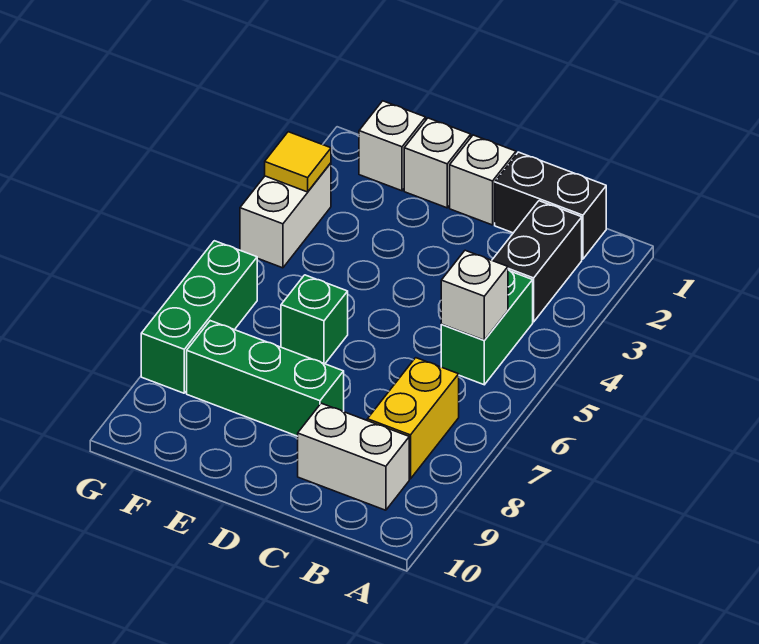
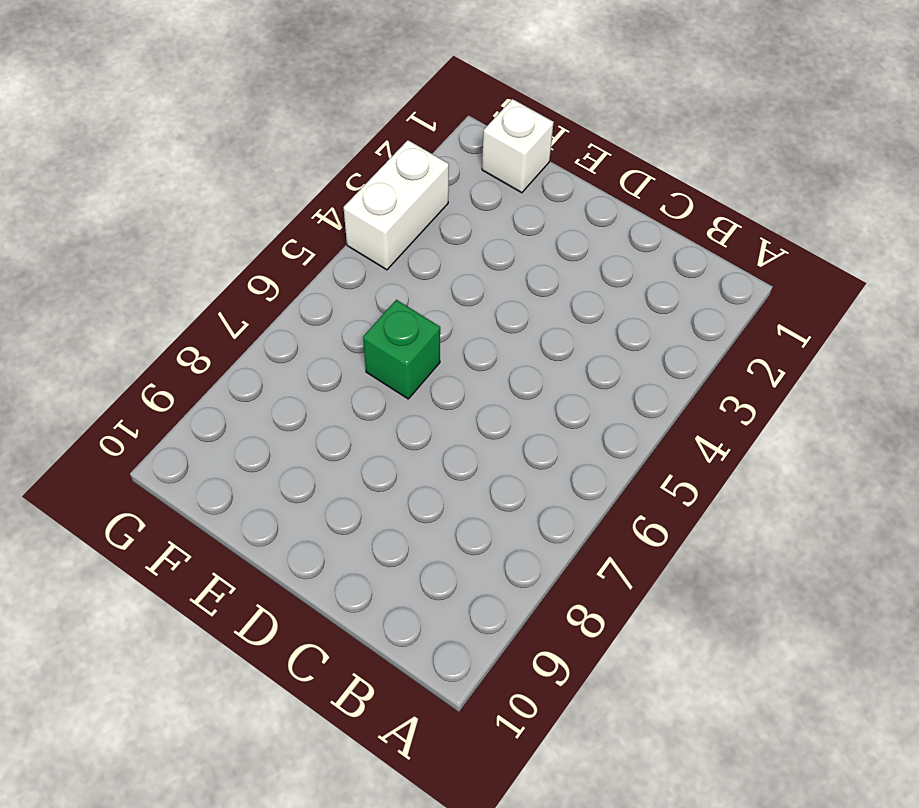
none -> black 1x2 brick [495,152,606,259]
none -> black 1x2 brick [492,201,582,322]
none -> green 1x2 brick [441,270,533,385]

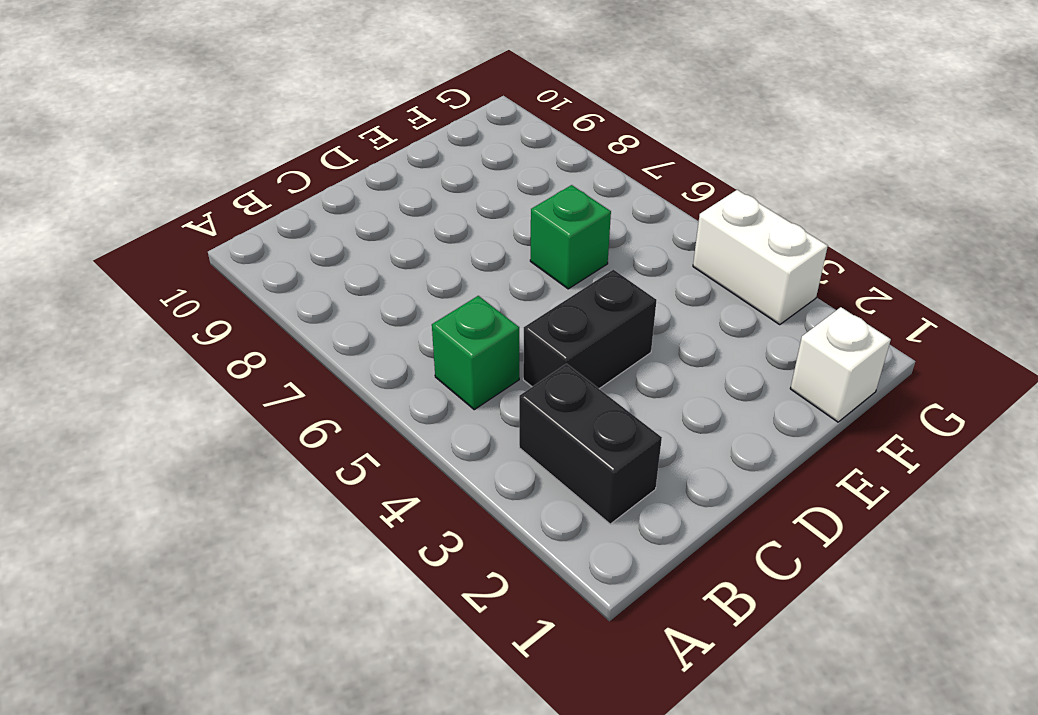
green 1x1 brick [432,296,519,410] -> green 1x2 brick [441,270,533,385]
black 1x2 brick [523,270,657,389] -> black 1x2 brick moved to [495,152,606,259]
none -> yellow 1x2 brick [367,358,459,479]
none -> white 1x2 brick [298,403,409,510]
none -> white 1x1 brick [450,135,516,225]

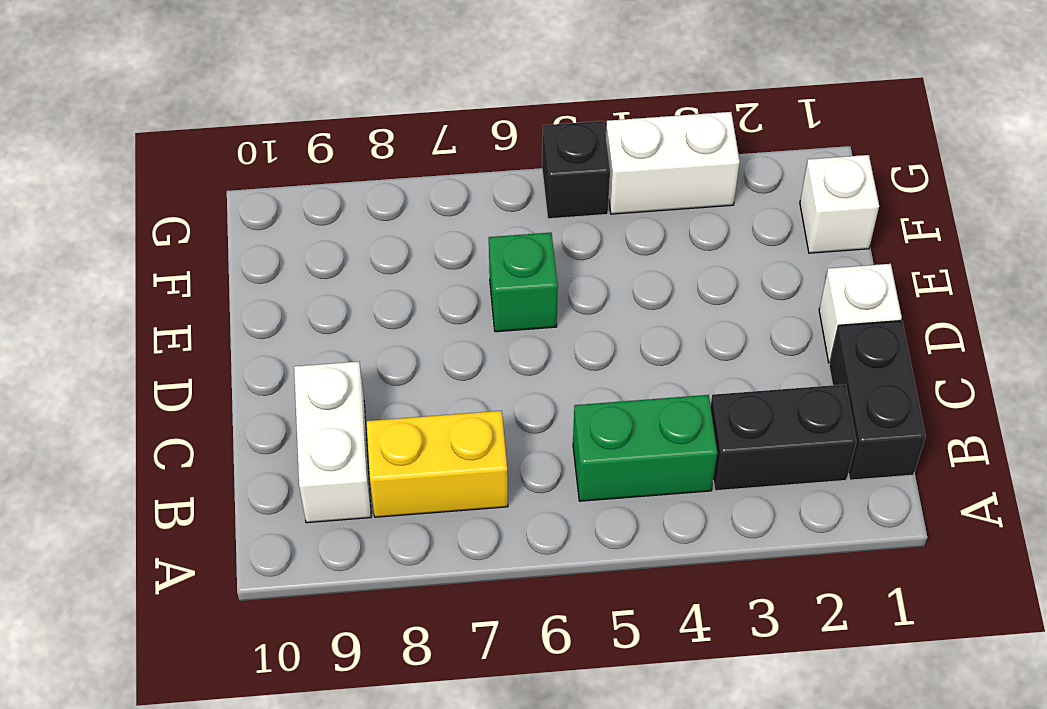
black 1x1 brick [542,121,610,219] -> none
none -> green 1x3 brick [187,321,344,436]
none -> white 1x1 brick [404,118,471,208]
none -> green 1x3 brick [141,241,257,393]

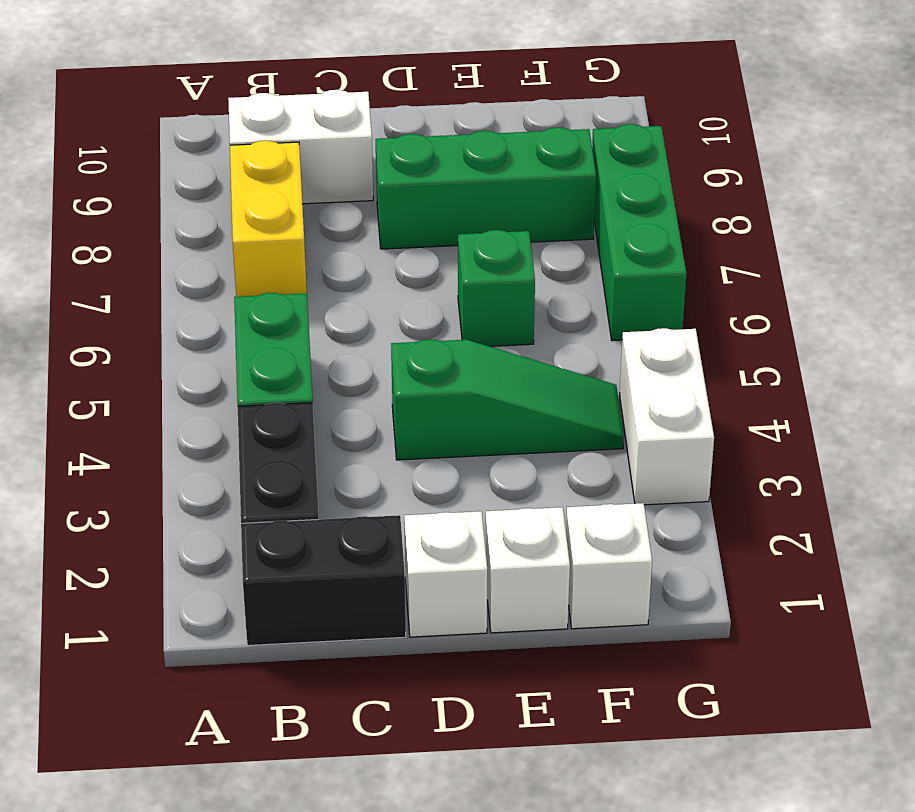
green 1x3 slope [391,339,624,460] -> none
none -> white 1x1 brick [441,250,508,340]
none -> yellow 1x1 tile [265,132,331,192]

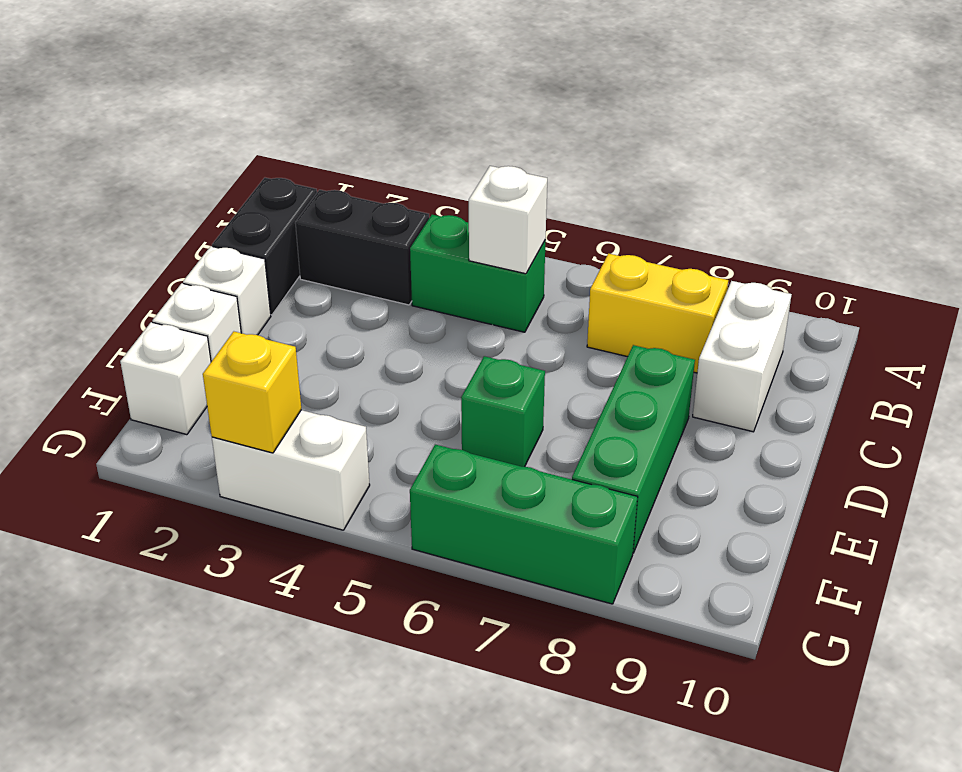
yellow 1x1 brick [203,332,301,453] -> yellow 1x1 tile [265,132,331,192]

